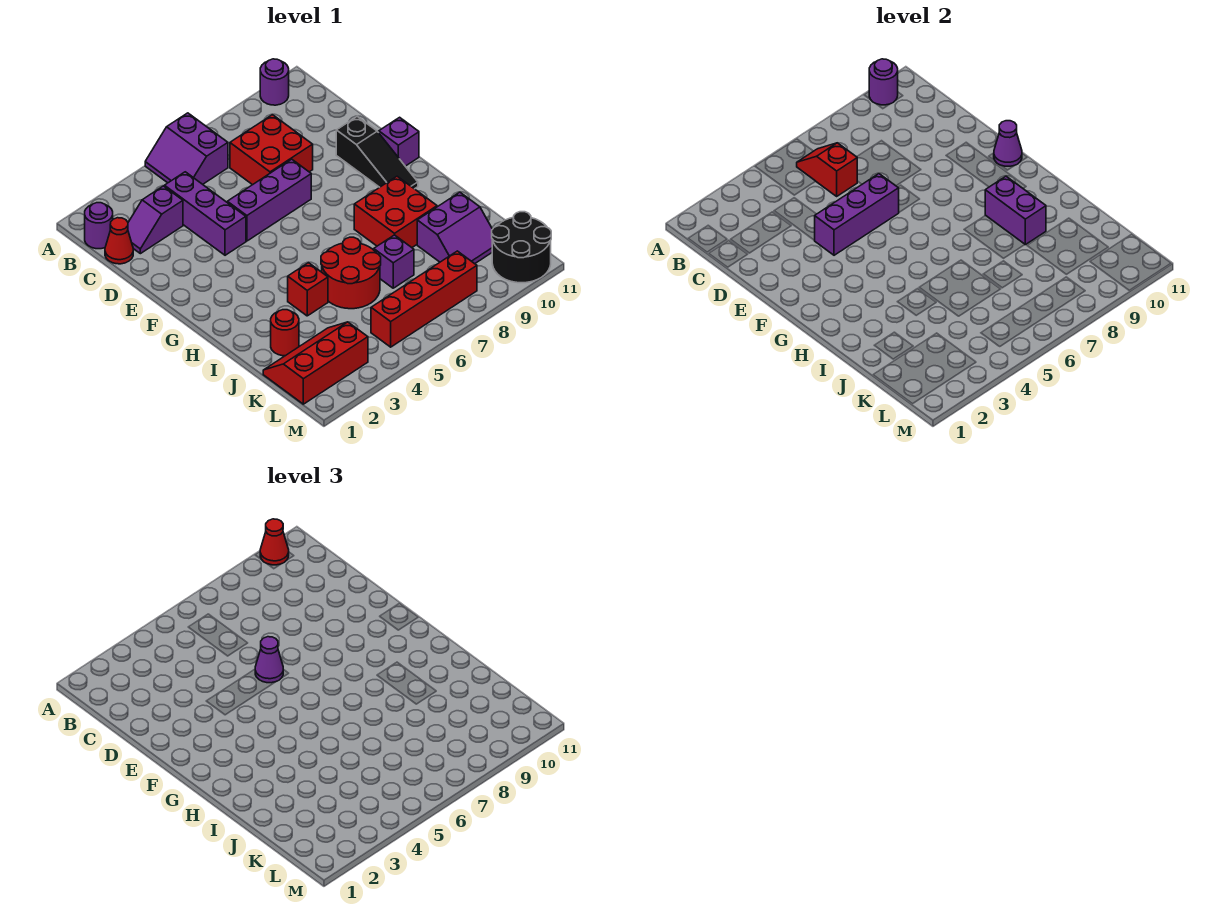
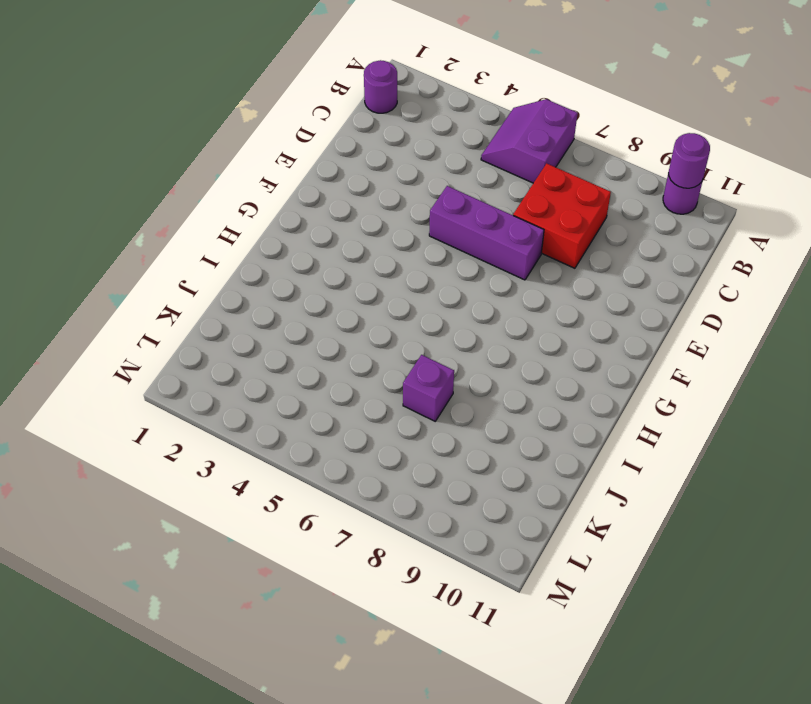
none -> red 1x1 cone [105,218,133,264]
none -> purple 1x2 slope [128,186,183,254]
none -> purple 1x3 brick [164,172,246,255]

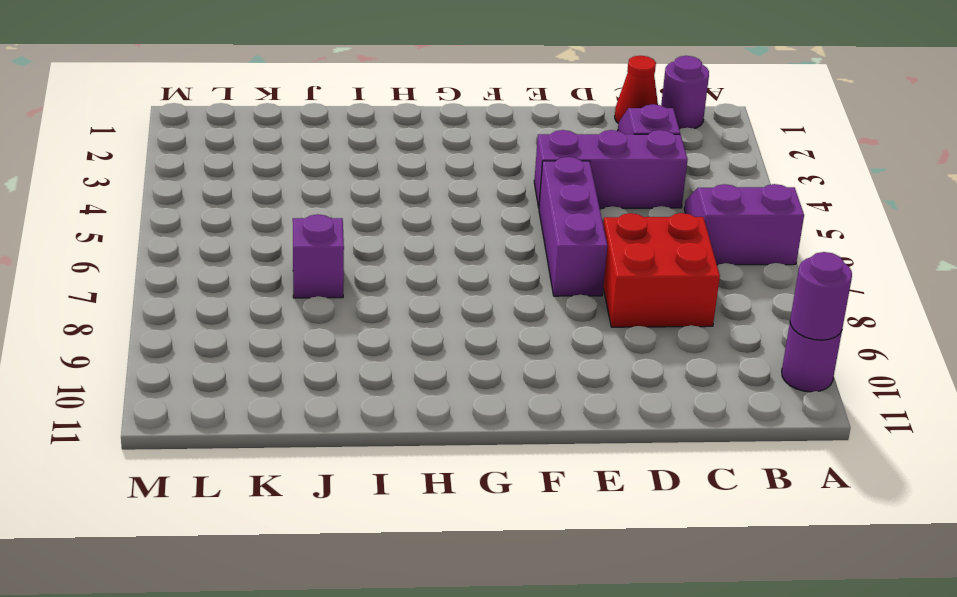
none -> black 1x3 slope [336,116,418,189]
none -> purple 1x1 brick [379,117,419,166]
none -> red 2x2 brick [354,176,437,247]

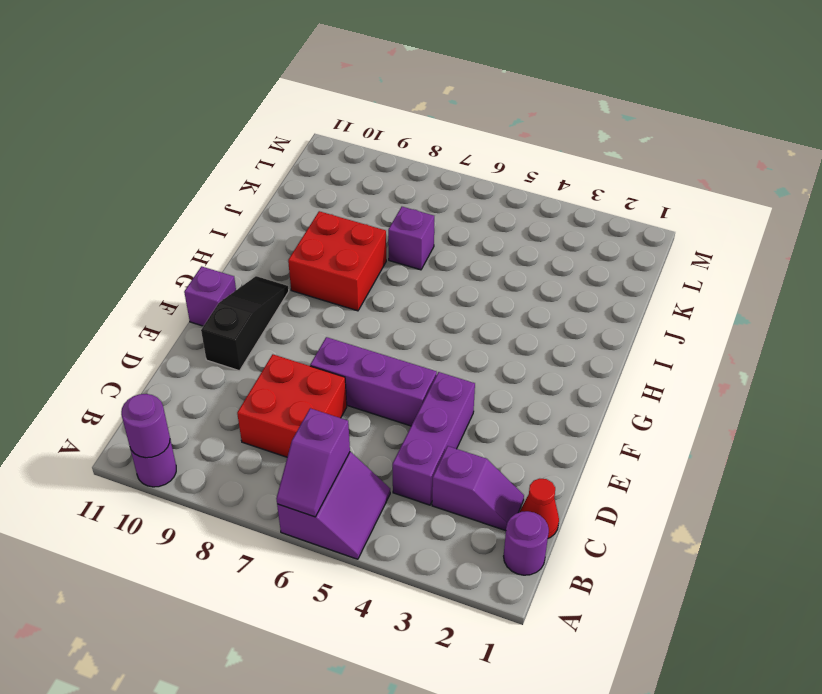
purple 1x2 slope [276,408,350,517] -> red 1x2 slope [797,143,857,196]
none -> red 1x1 brick [288,263,328,316]
none -> red 2x2 round brick [321,237,381,309]
none -> red 1x1 round brick [271,310,299,356]

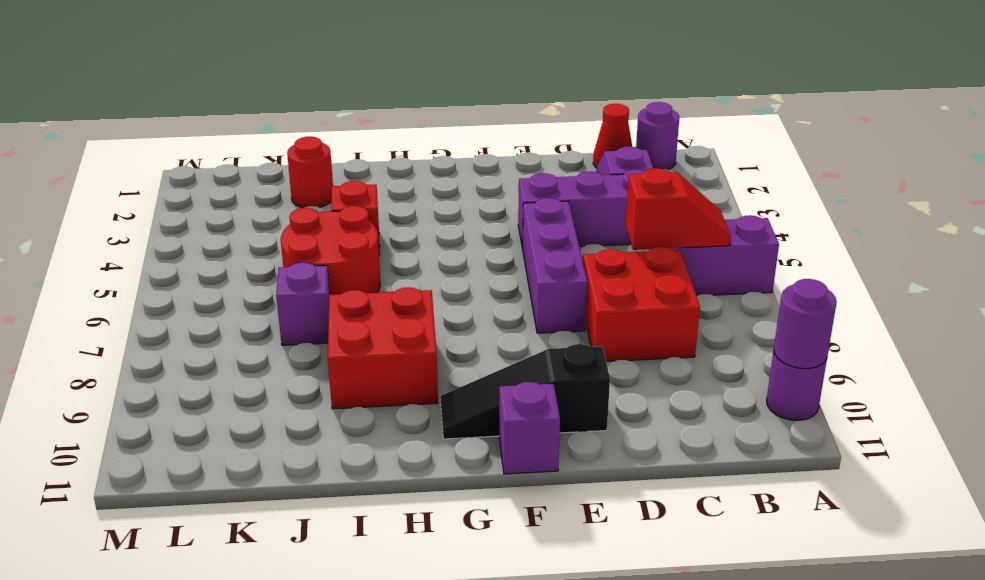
none -> purple 2x2 slope [417,192,492,264]
none -> red 2x3 slope [263,322,368,404]
none -> red 1x4 brick [371,251,477,347]

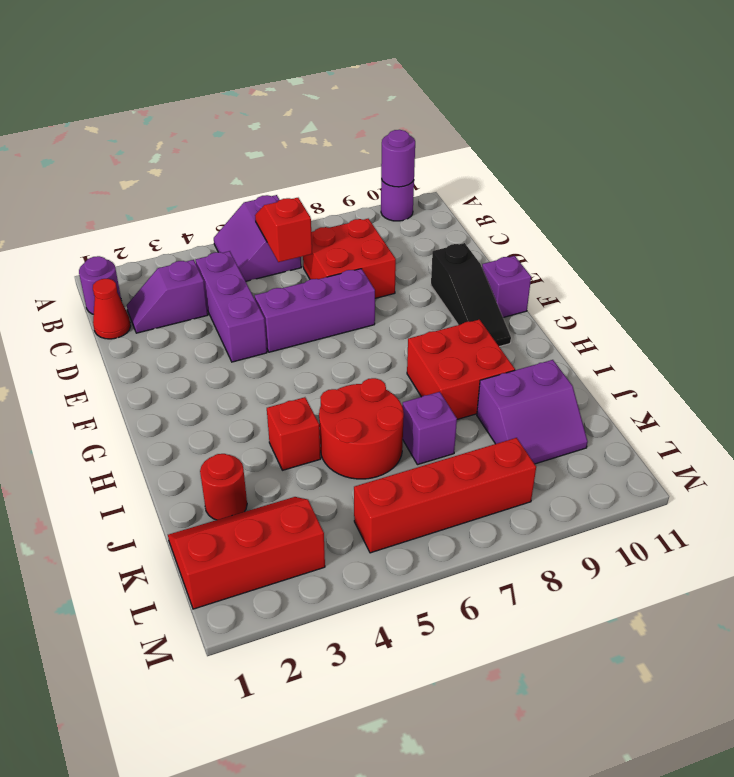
none -> black 2x2 round brick [492,212,551,283]
none -> purple 1x3 brick [814,174,899,255]
none -> purple 1x1 cone [994,121,1022,166]

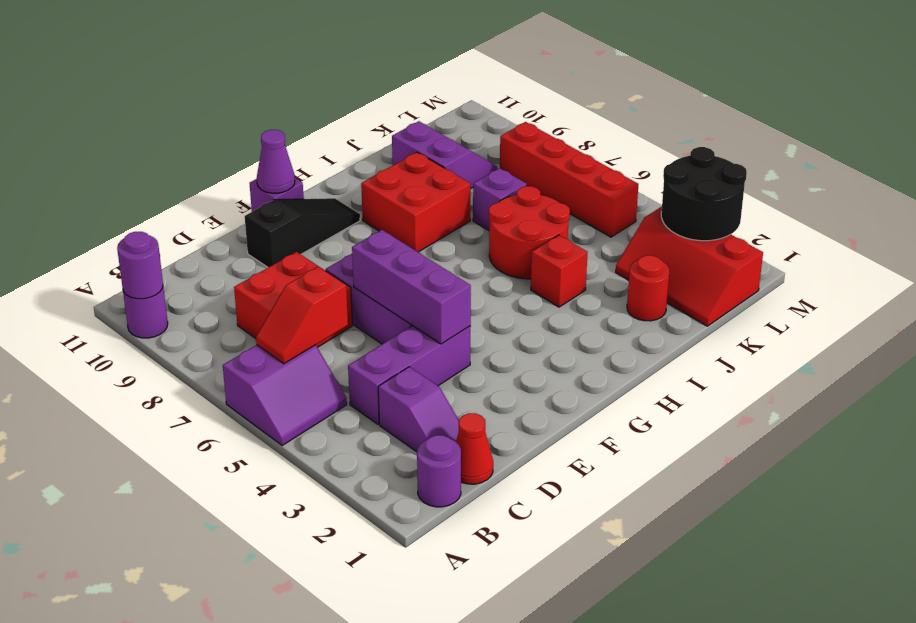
black 2x2 round brick [661,147,747,241] -> black 2x2 round brick moved to [492,212,551,283]
none -> purple 1x2 brick [985,176,1046,245]
none -> red 1x1 cone [260,519,289,565]
none -> purple 1x1 cone [255,637,283,683]

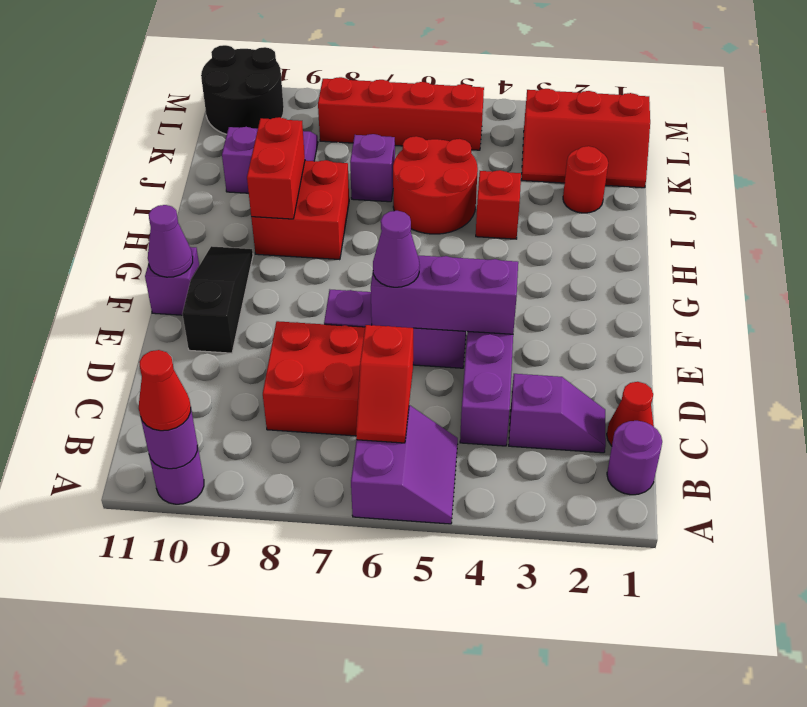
red 1x2 brick [247,117,305,219] -> purple 1x2 brick [985,176,1046,245]

